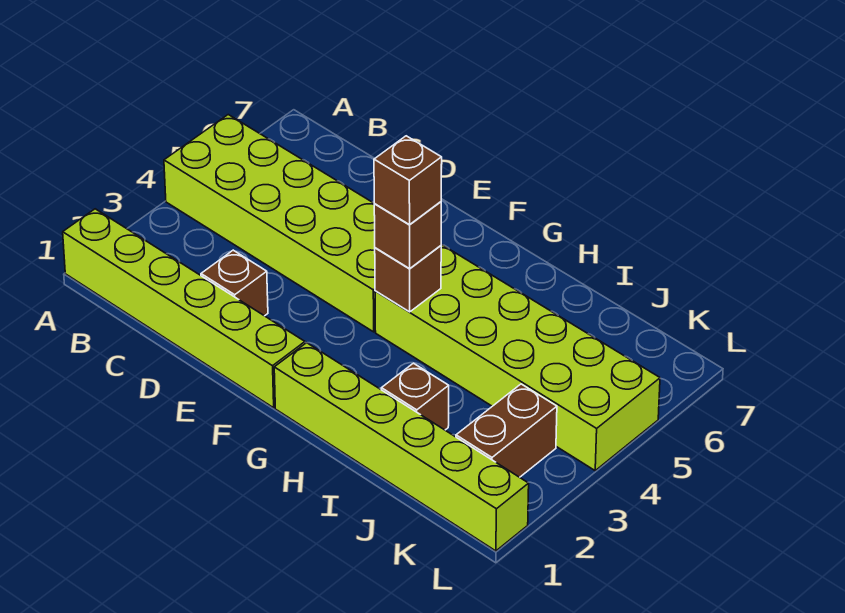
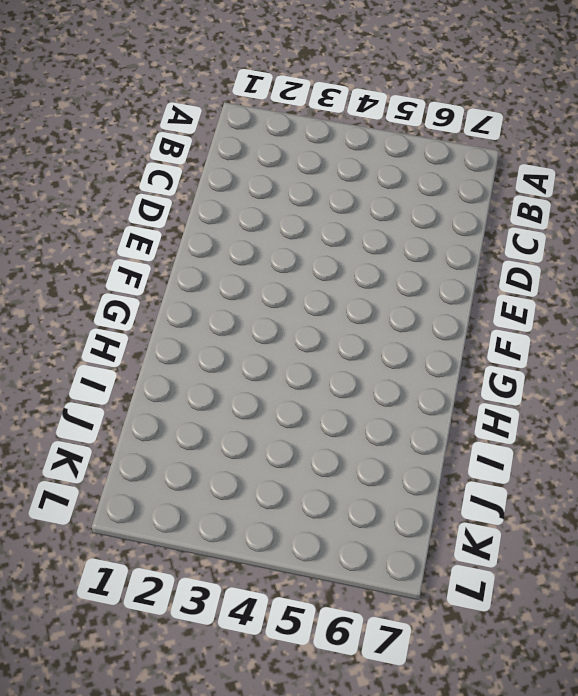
none -> lime 1x6 brick [63,209,305,408]
none -> lime 2x6 brick [164,115,375,332]

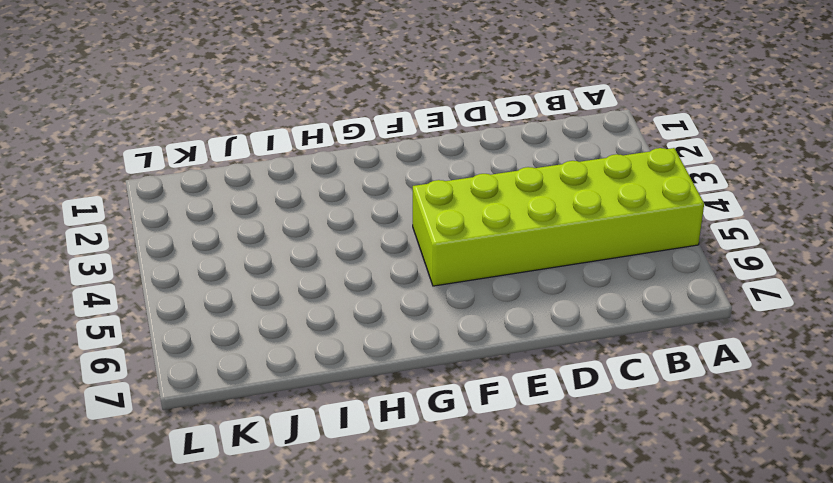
none -> lime 1x6 brick [63,209,305,408]
none -> brown 1x1 brick [201,250,268,316]

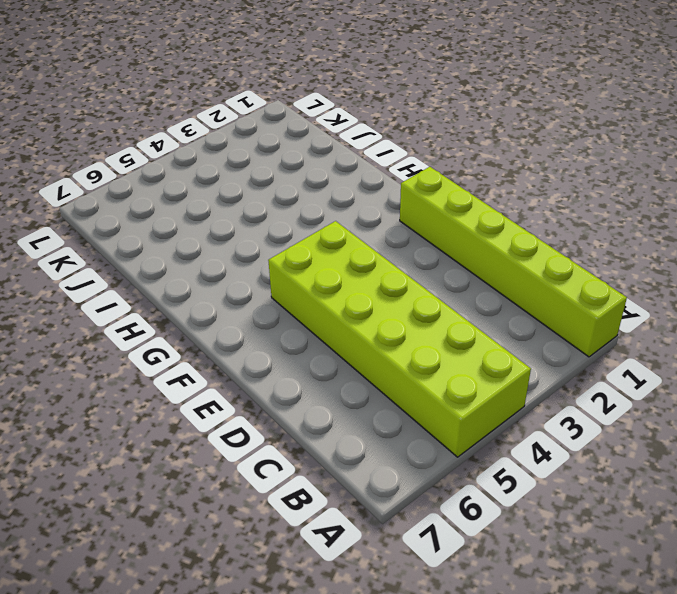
none -> brown 1x1 brick [201,250,268,316]
none -> lime 1x6 brick [274,343,529,551]

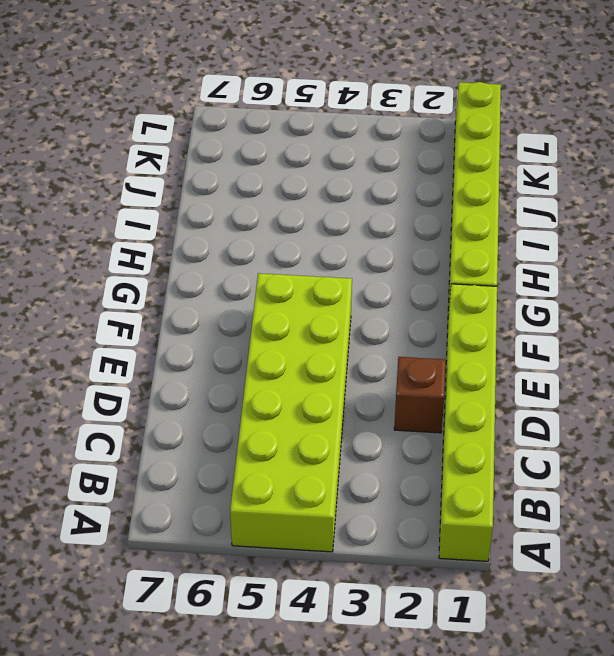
none -> lime 2x6 brick [375,244,660,470]
none -> brown 1x1 brick [381,363,449,430]

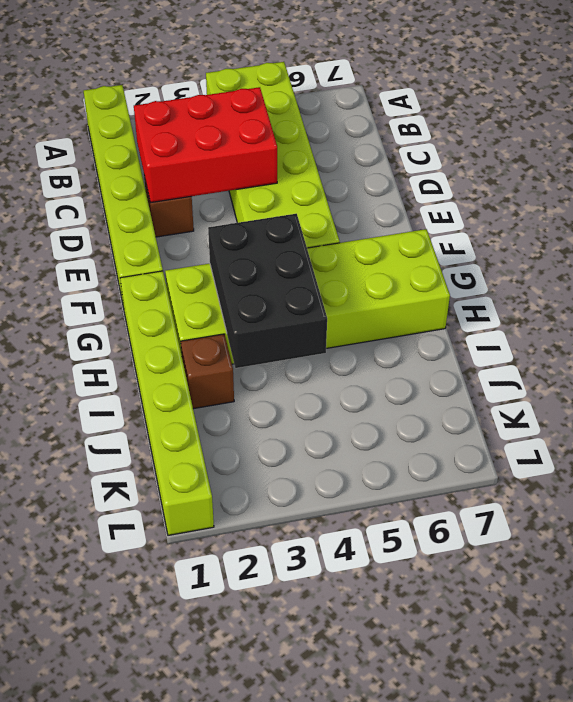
red 2x3 brick [134,87,277,203] -> none
lime 2x6 brick [165,229,450,364] -> lime 2x6 brick turned to [375,244,660,470]
black 2x3 brick [208,214,327,368] -> brown 1x1 brick [375,246,441,312]
none -> brown 1x2 brick [456,384,557,477]
none -> brown 1x1 brick [374,202,441,269]

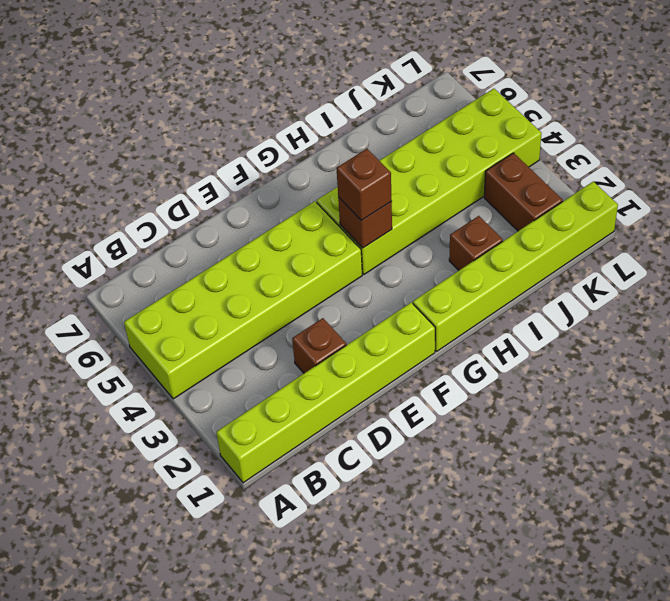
none -> brown 1x1 brick [374,136,442,225]

